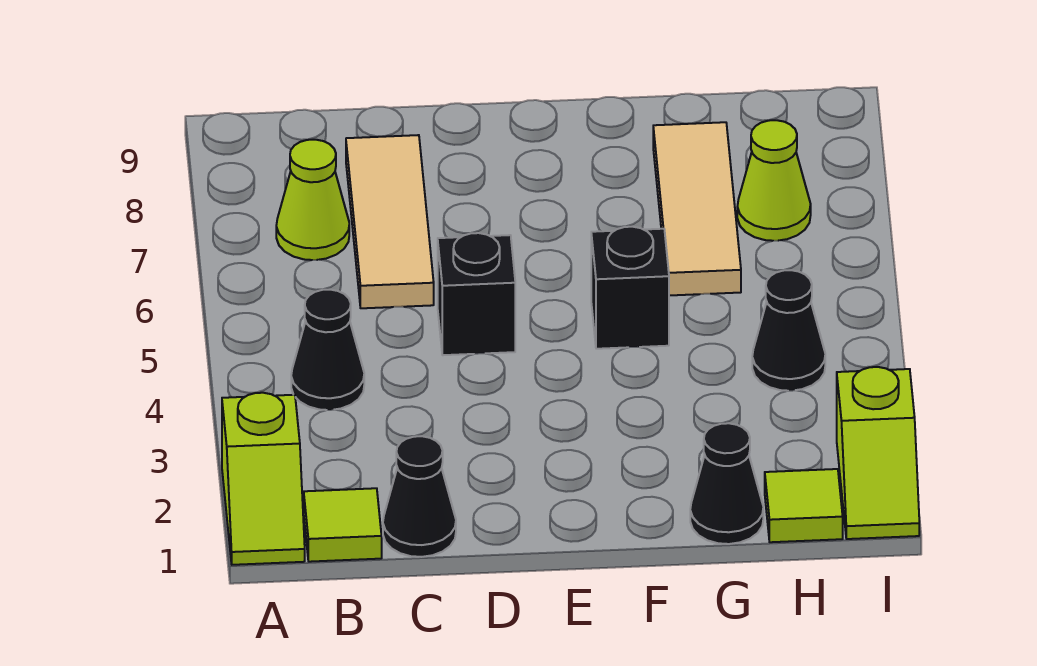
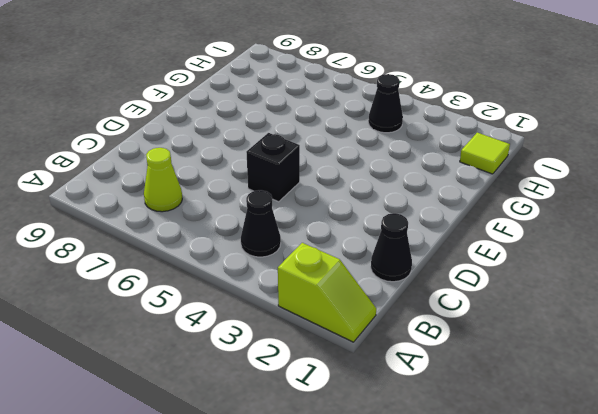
none -> lime 1x1 tile [304,488,382,562]
none -> tan 1x3 tile [346,135,434,308]
none -> black 1x1 brick [591,227,669,349]

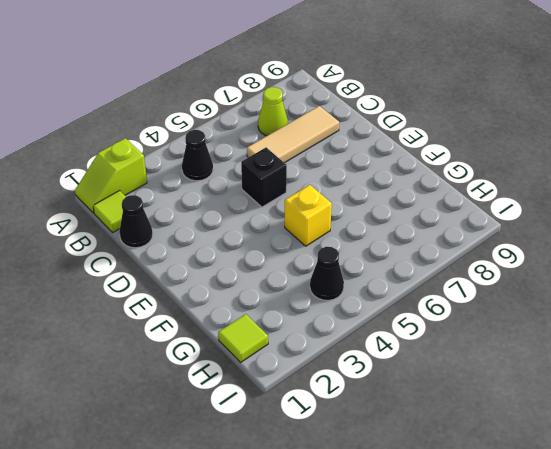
yellow 1x1 brick [285,185,332,246] -> black 1x1 brick [591,227,669,349]
none -> black 1x1 cone [690,423,763,544]
none -> tan 1x3 tile [653,122,741,296]
none -> lime 1x1 cone [737,120,811,241]

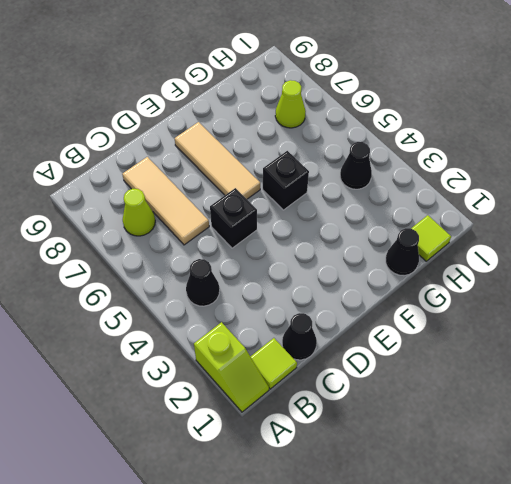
tan 1x3 tile [175,122,260,199] -> tan 1x3 tile moved to [653,122,741,296]
none -> lime 1x2 slope [837,367,919,539]

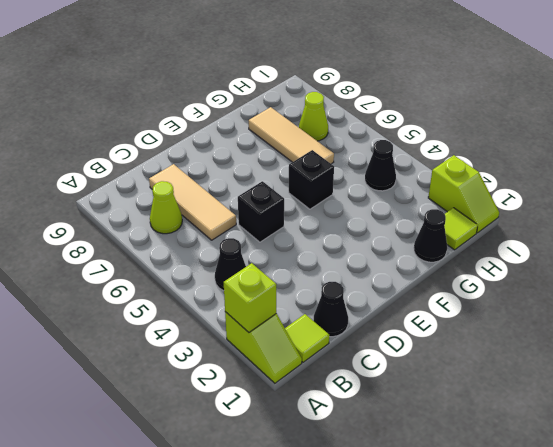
lime 1x1 brick [224,263,276,332] -> none

